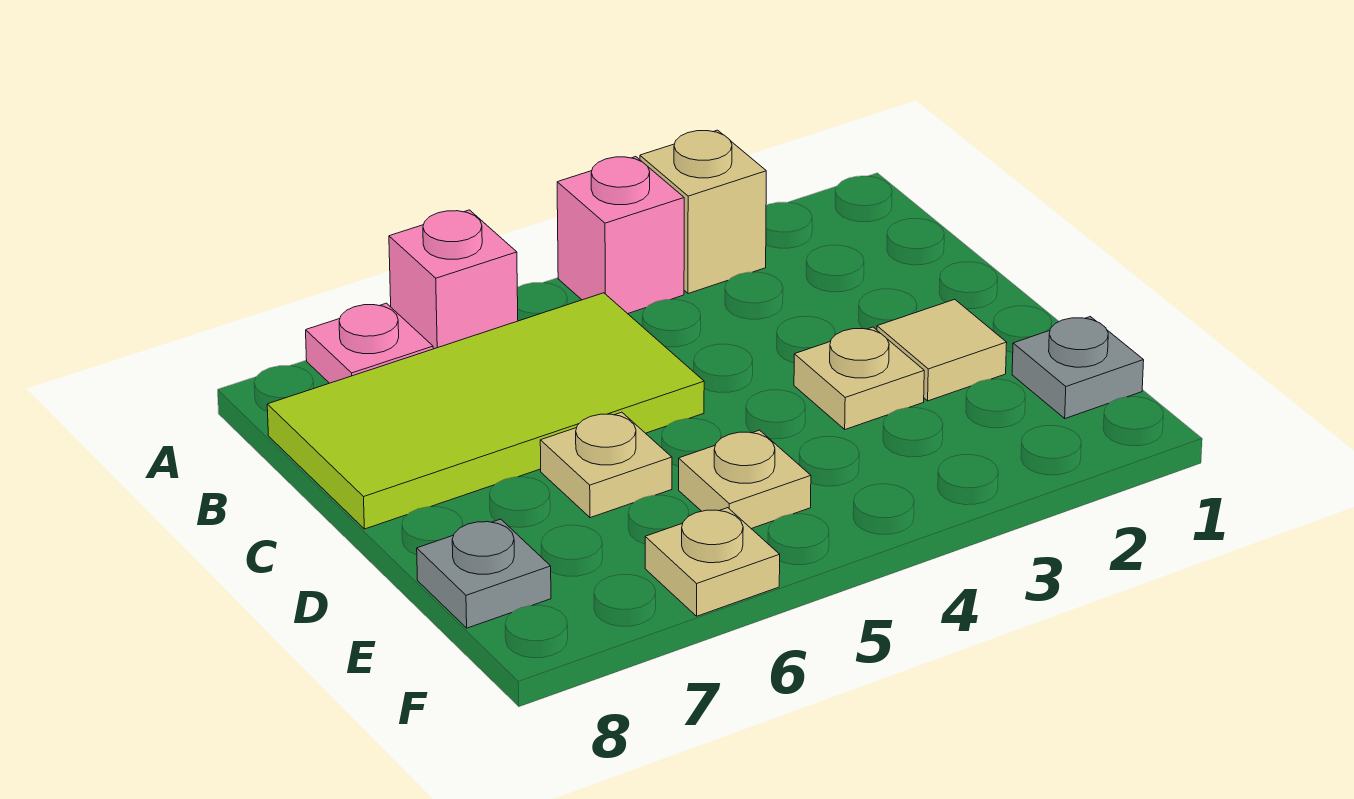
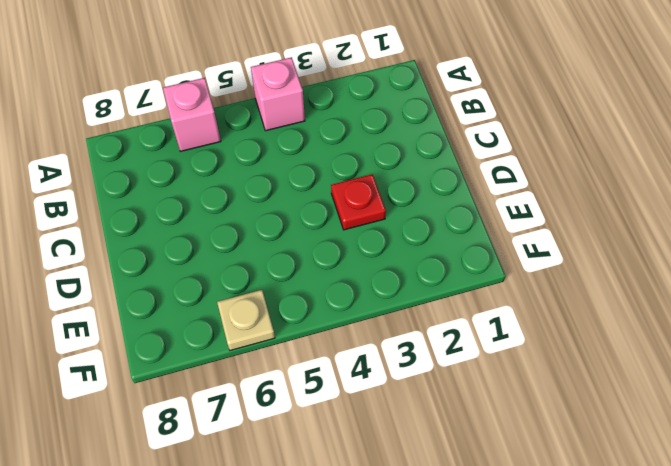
red 1x1 plate [331,174,386,230] -> tan 1x1 plate [794,327,924,429]
none -> tan 1x1 brick [640,130,766,294]
none -> pink 1x1 plate [306,303,433,383]
none -> lime 2x4 tile [267,293,704,529]

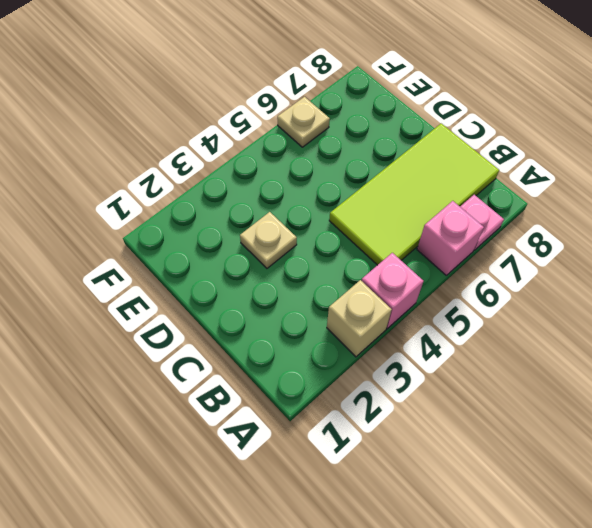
none -> tan 1x1 tile [877,299,1007,401]
none -> tan 1x1 plate [540,412,672,518]
none -> grey 1x1 plate [1012,317,1144,419]

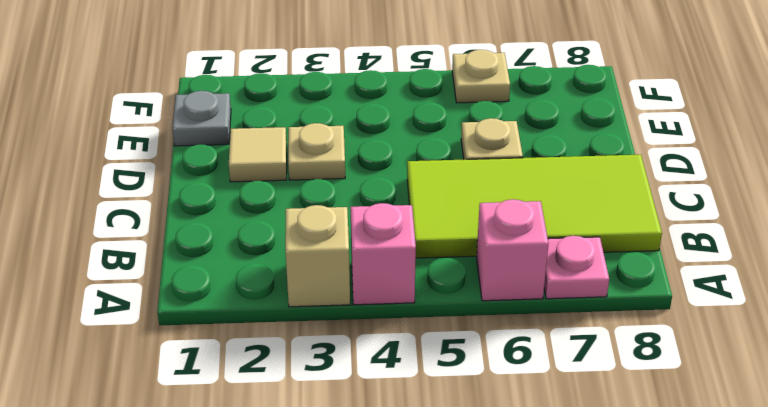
none -> tan 1x1 plate [679,430,811,529]
none -> grey 1x1 plate [417,519,551,628]

